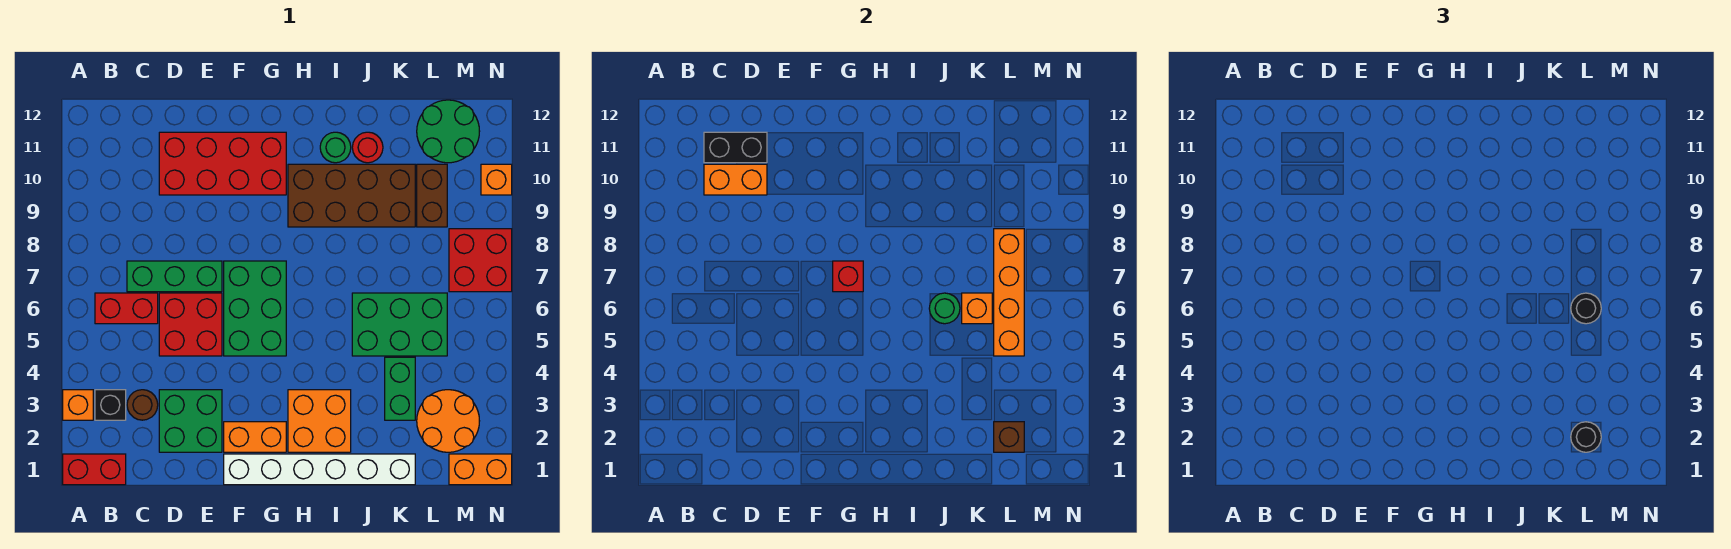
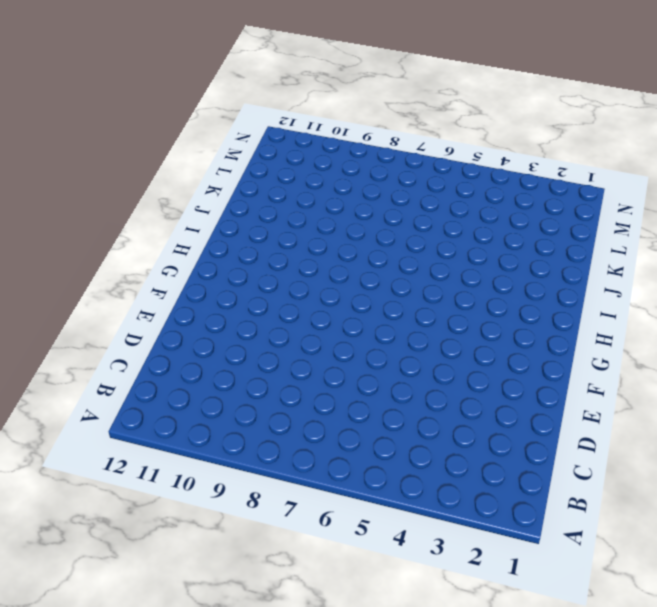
none -> red 1x2 brick [63,454,126,485]
none -> orange 1x1 brick [63,390,93,420]
none -> black 1x1 brick [95,390,126,420]
none -> red 1x2 brick [95,293,158,324]

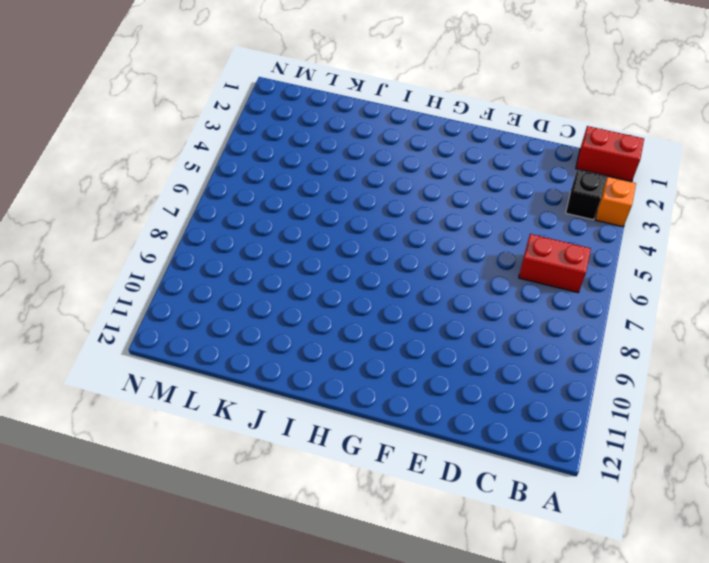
none -> brown 1x1 round brick [127,390,158,420]
none -> green 1x3 brick [127,261,222,292]
none -> green 2x2 brick [159,390,222,452]
none -> red 2x2 brick [159,293,222,356]

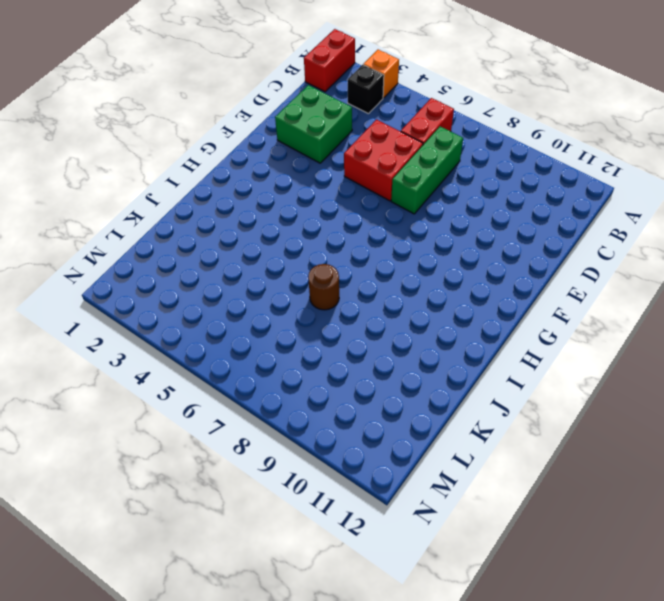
brown 1x1 round brick [308,264,339,310] -> brown 1x1 round brick moved to [127,390,158,420]
none -> red 2x4 brick [159,132,286,195]
none -> white 1x6 brick [224,454,415,485]
none -> orange 1x2 brick [224,422,286,452]
none -> green 2x3 brick [224,261,286,356]

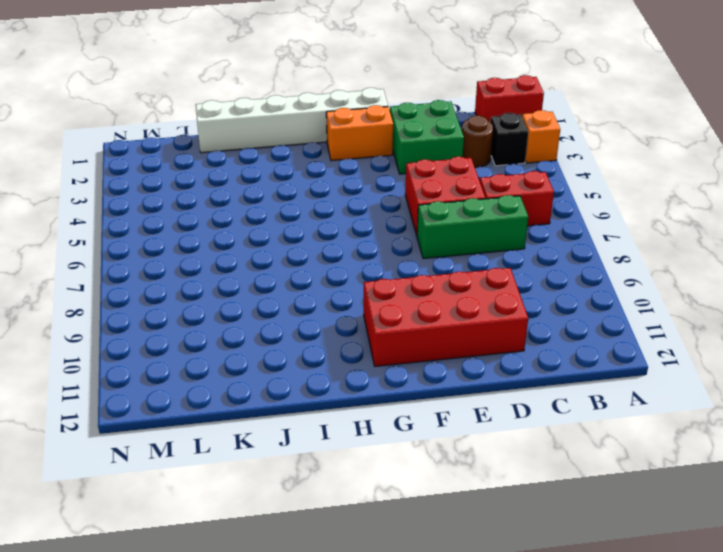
none -> green 2x3 brick [224,261,286,356]
none -> orange 2x2 brick [288,390,351,452]
none -> brown 2x4 brick [288,164,415,227]
none -> green 1x1 round brick [320,132,351,163]

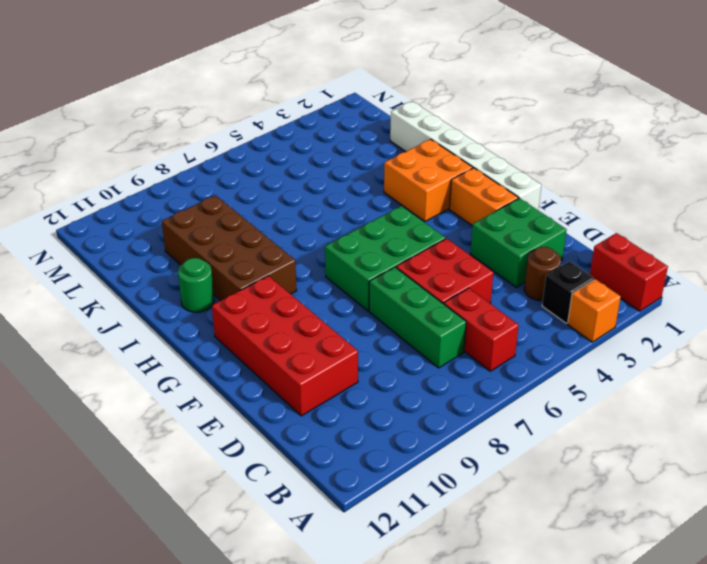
none -> green 2x3 brick [352,293,447,356]
none -> red 1x1 round brick [352,132,383,163]
none -> green 1x2 brick [385,357,415,420]
none -> orange 2x2 round brick [417,390,479,452]

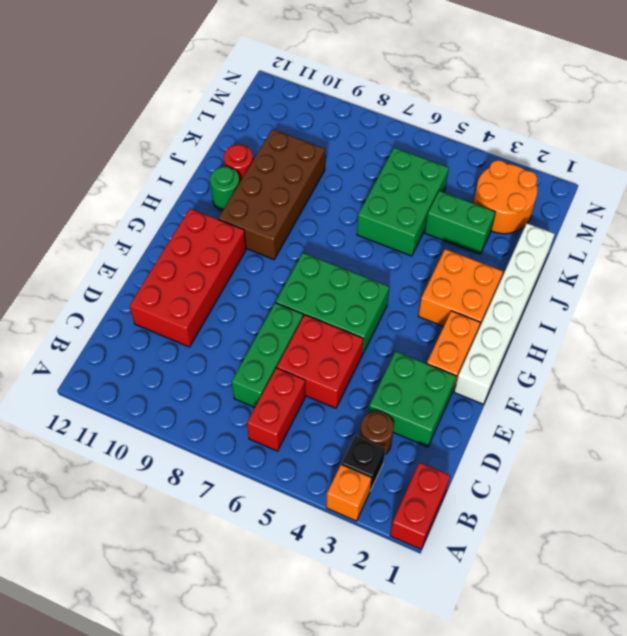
none -> brown 1x2 brick [417,164,447,227]
none -> green 2x2 round brick [417,100,480,163]
none -> orange 1x2 brick [449,454,512,485]
none -> red 2x2 brick [449,229,512,292]

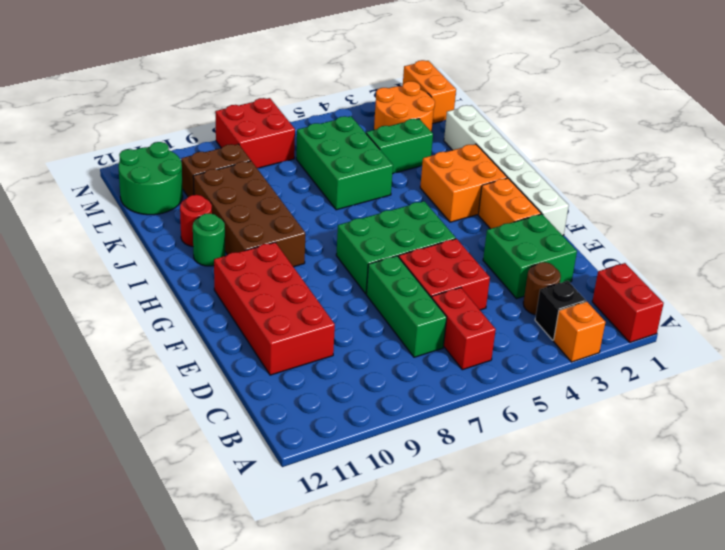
none -> orange 1x1 brick [481,164,512,195]
none -> orange 1x2 brick [704,164,767,195]
none -> black 1x2 brick [704,132,767,163]
none -> red 1x1 brick [833,261,863,292]

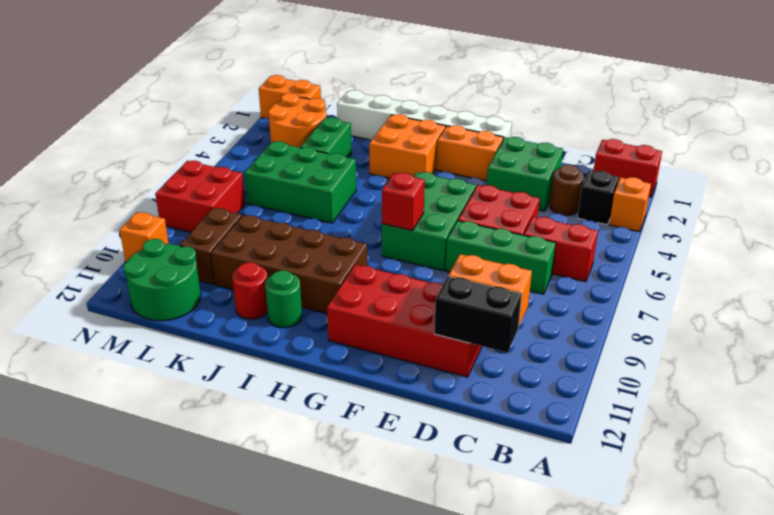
none -> green 1x1 round brick [929,293,960,324]
none -> orange 1x1 brick [962,293,992,324]
none -> brown 1x1 brick [994,422,1024,452]
none -> orange 1x4 brick [994,229,1024,356]

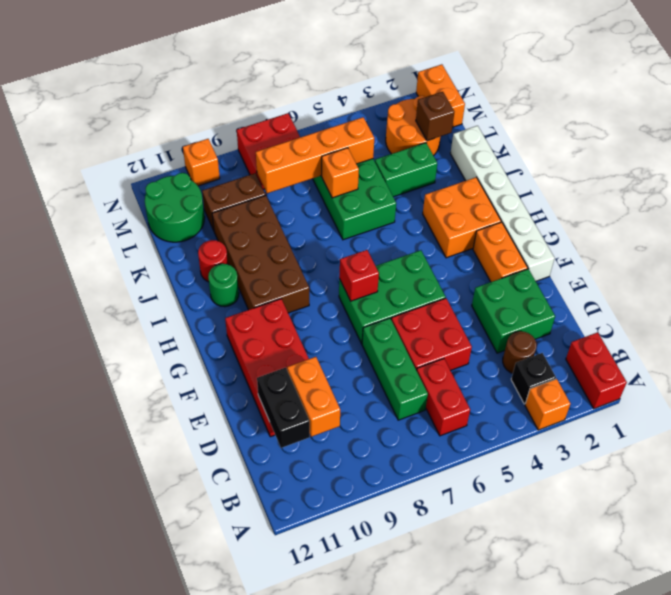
none -> green 1x1 round brick [929,293,960,324]
none -> black 1x1 round brick [1571,422,1601,452]
none -> black 1x1 round brick [1571,293,1601,324]

